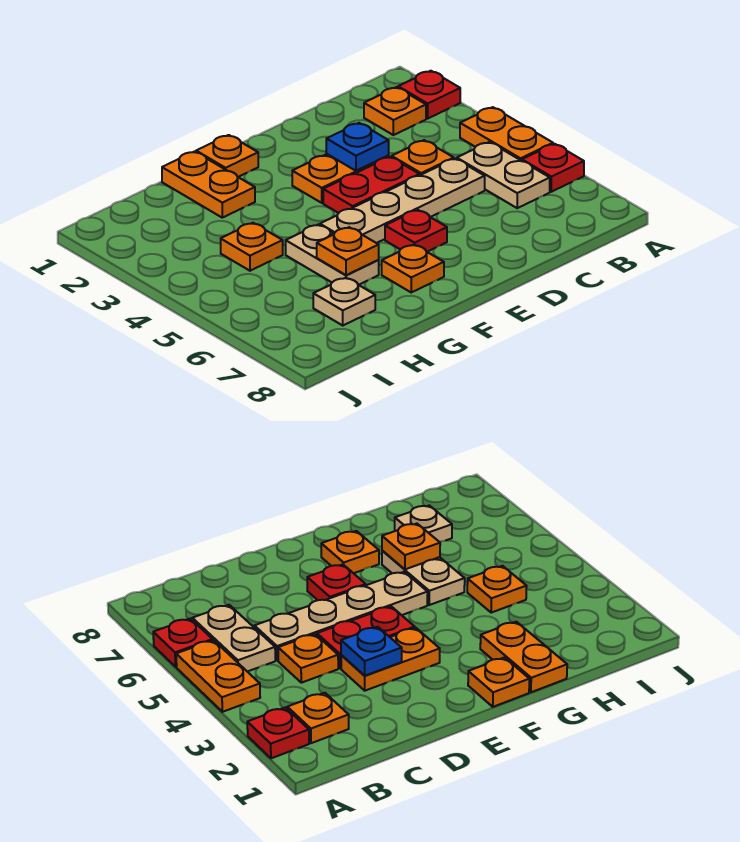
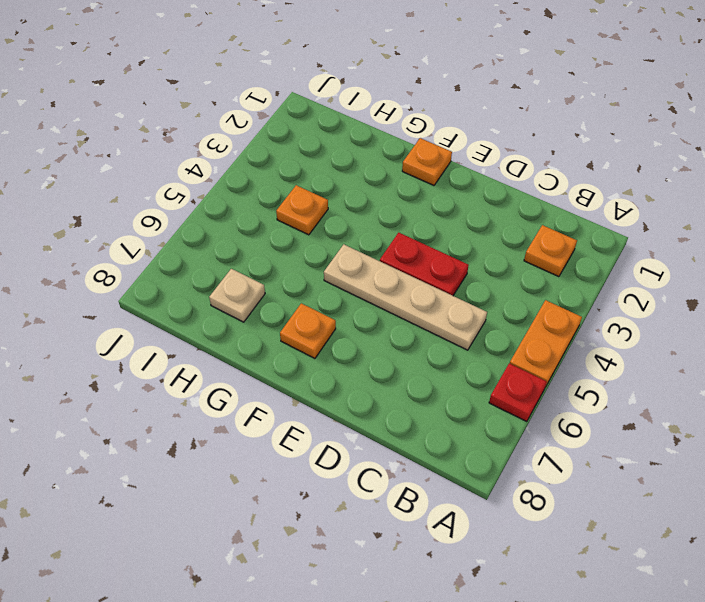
none -> red 1x1 plate [398,71,460,118]
none -> tan 1x2 plate [457,142,550,208]
none -> orange 1x1 plate [392,140,454,175]

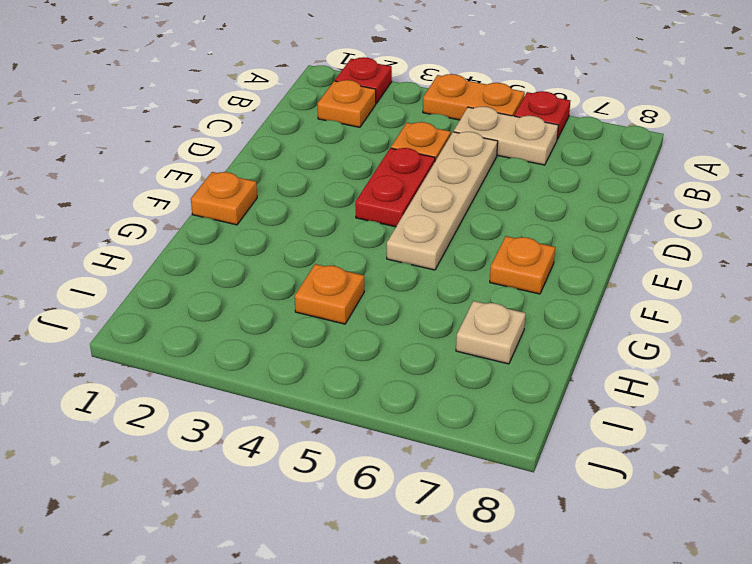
none -> orange 1x2 plate [292,154,389,203]
none -> red 1x1 plate [385,210,447,252]
none -> orange 1x2 plate [162,152,255,218]

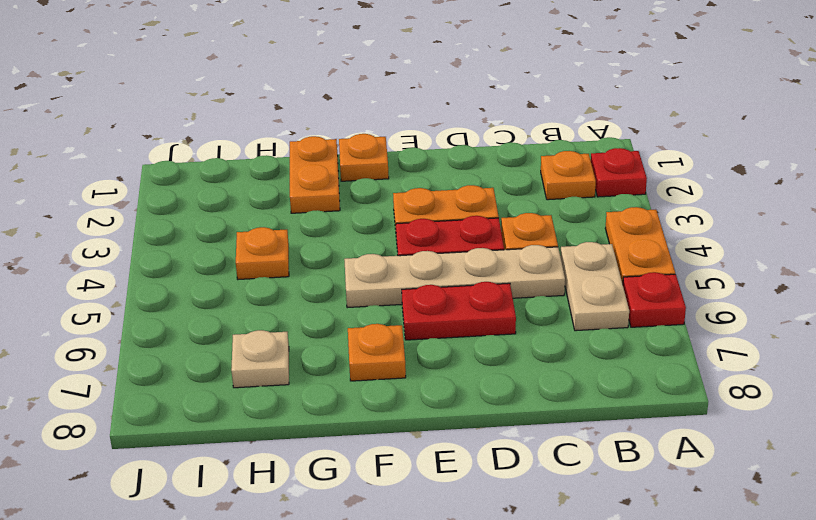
red 1x2 plate [402,282,516,340] -> red 1x1 plate [385,210,447,252]
none -> tan 1x2 plate [286,225,379,285]
none -> blue 1x1 plate [326,123,389,171]
none -> orange 1x1 plate [317,227,379,275]

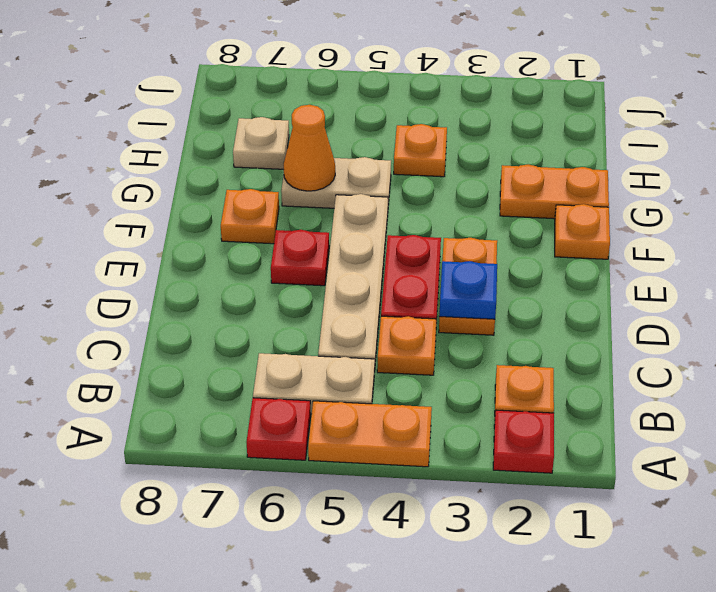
orange 1x1 cone [284,105,335,191] -> orange 1x1 plate [317,227,379,275]

